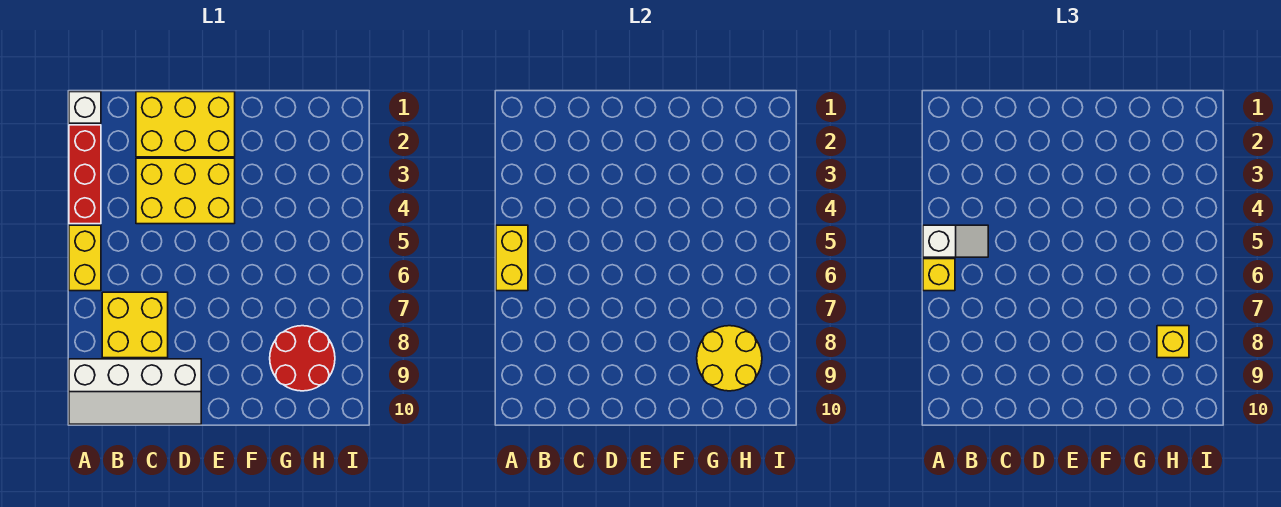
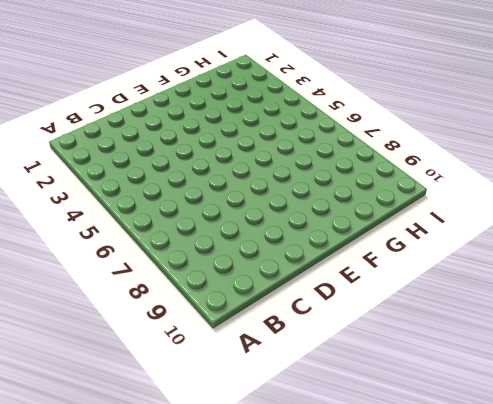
none -> white 1x1 brick [69,92,101,123]
none -> red 1x3 brick [69,125,101,224]
none -> yellow 1x2 brick [69,225,101,291]

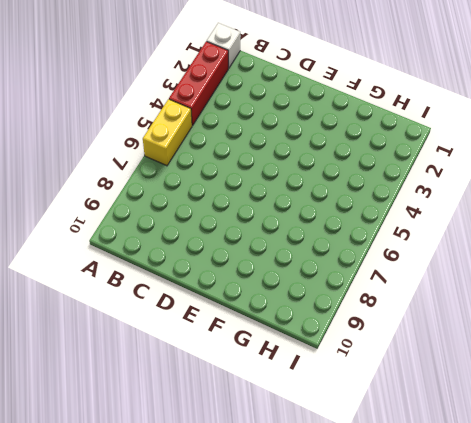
none -> white 2x4 slope [69,359,201,424]
none -> yellow 2x2 brick [102,292,168,358]
none -> yellow 2x3 brick [136,92,235,157]

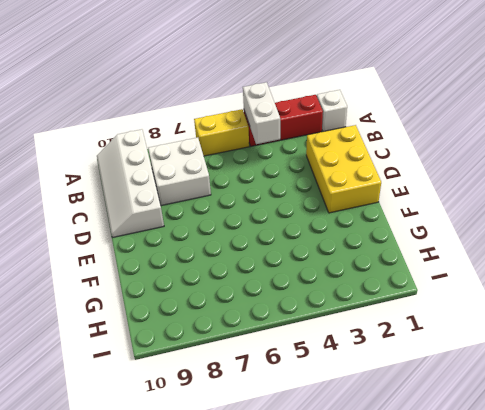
white 1x2 brick [243,82,280,144] -> none
white 2x2 brick [148,138,211,206] -> yellow 2x2 brick [102,292,168,358]
none -> yellow 2x3 brick [136,158,235,224]
none -> red 2x2 round brick [270,326,335,391]
none -> yellow 1x2 brick [496,225,528,291]

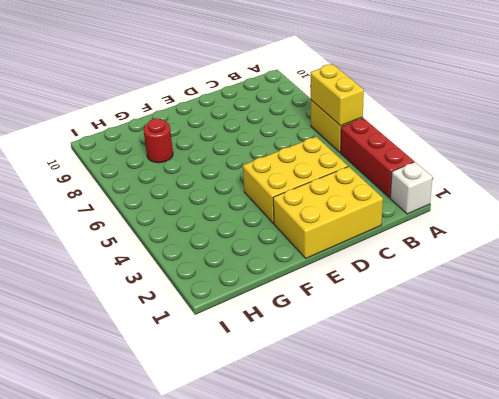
red 1x1 round brick [144,118,173,163] -> red 2x2 round brick [270,326,335,391]
none -> white 2x4 slope [69,359,201,424]
none -> yellow 2x2 brick [102,292,168,358]
none -> yellow 2x2 round brick [697,326,762,391]

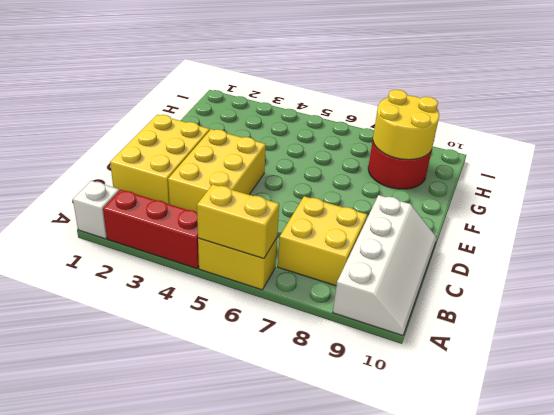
none -> white 1x2 slope [923,225,988,257]
none -> yellow 1x1 brick [923,259,955,291]
none -> yellow 1x1 brick [1157,326,1189,358]

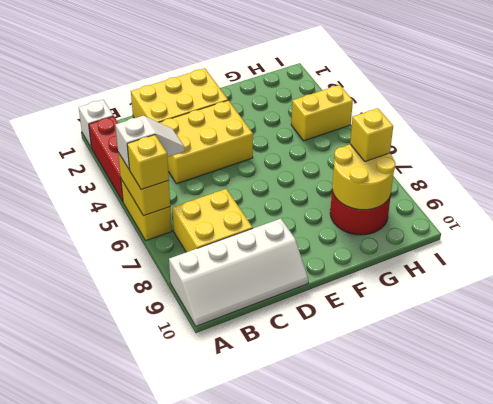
yellow 1x2 brick [291,85,353,141] -> none

